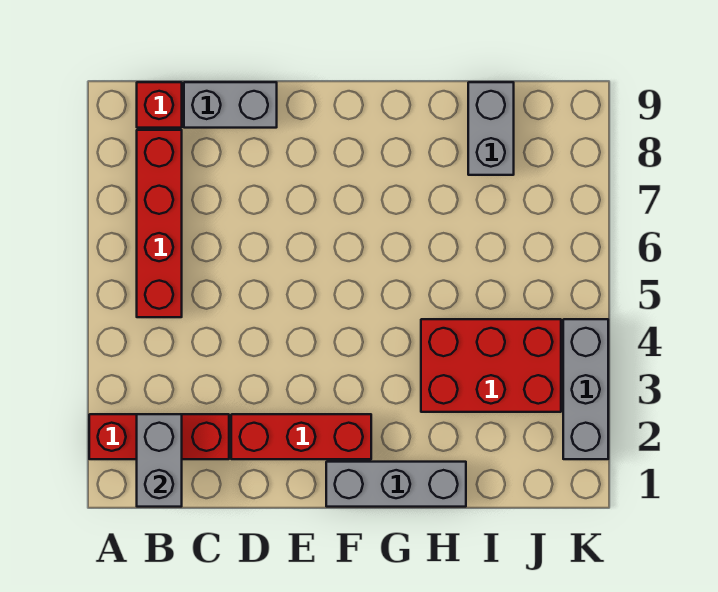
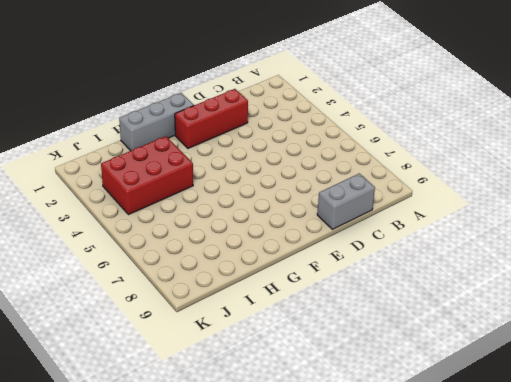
none -> red 1x3 brick [89,414,229,459]
none -> red 1x4 brick [137,130,182,317]

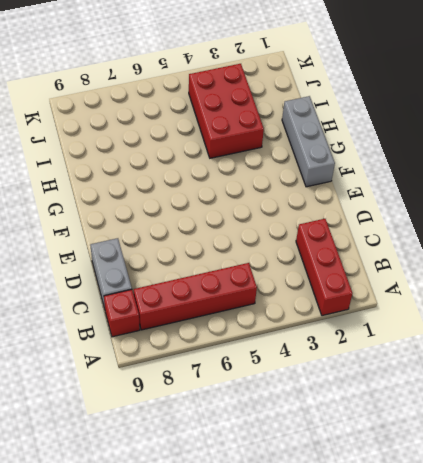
none -> red 1x3 brick [231,414,371,459]
none -> grey 1x2 brick [468,82,514,175]

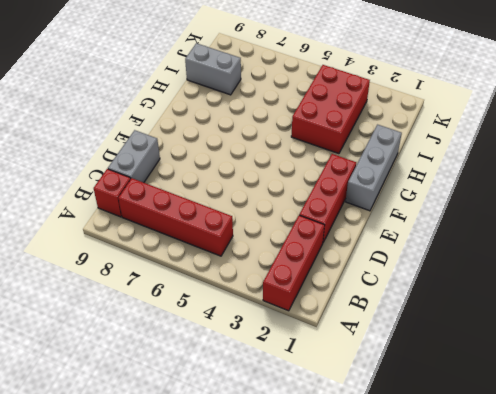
none -> grey 1x3 brick [563,319,608,459]
none -> grey 1x2 brick [137,414,182,507]

